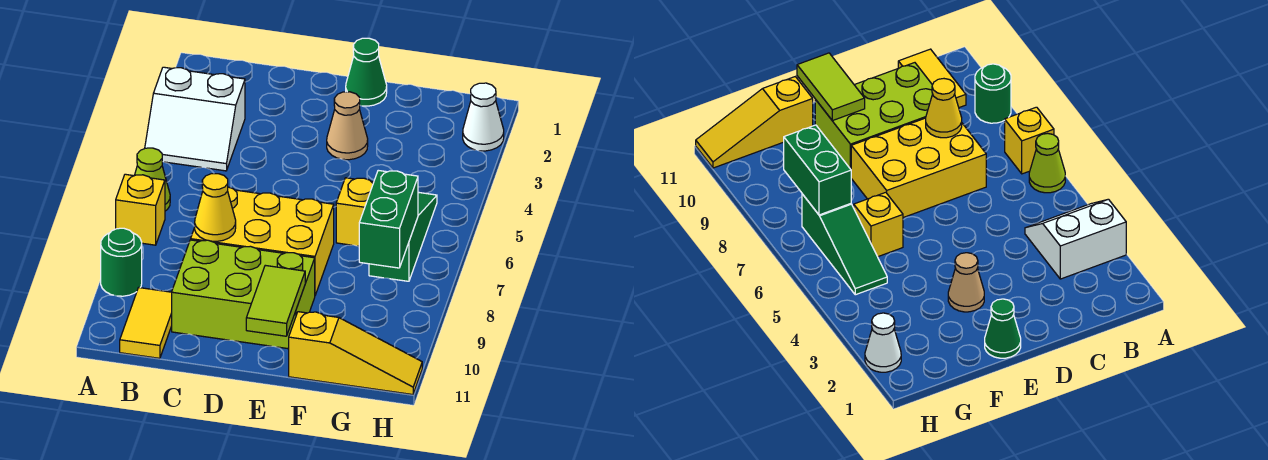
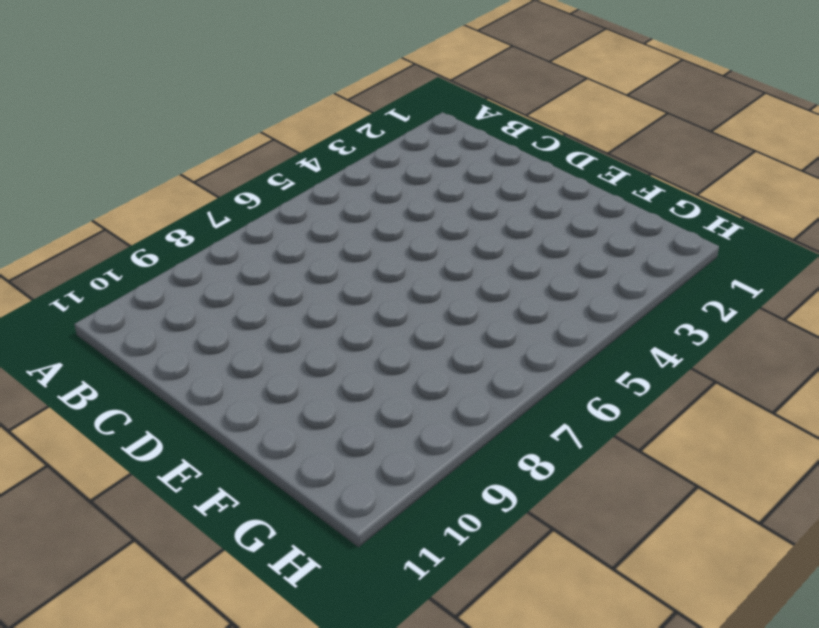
none -> white 2x2 slope [145,67,245,171]
none -> lime 1x1 cone [135,148,170,211]
none -> yellow 1x1 brick [116,174,165,245]

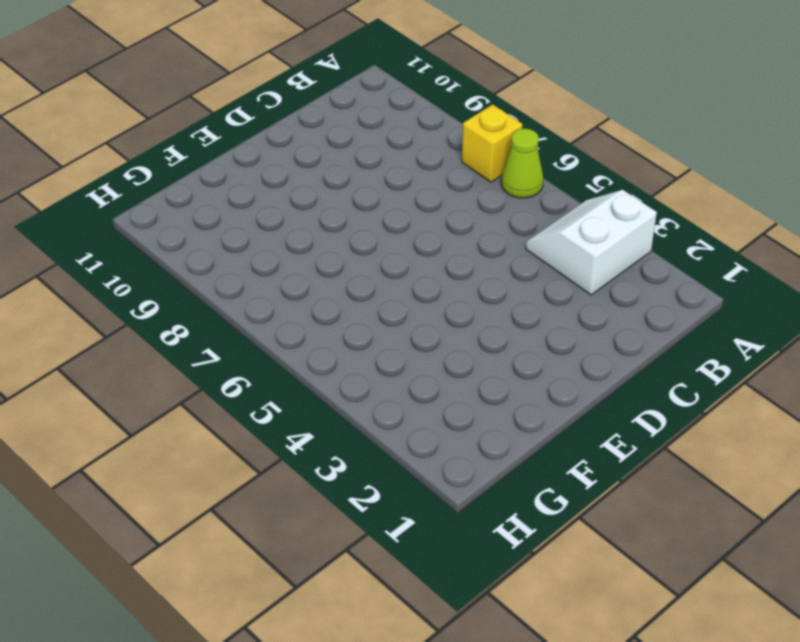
none -> green 1x1 round brick [101,228,142,296]
none -> yellow 1x2 tile [120,288,172,358]
none -> yellow 2x3 brick [191,187,334,295]

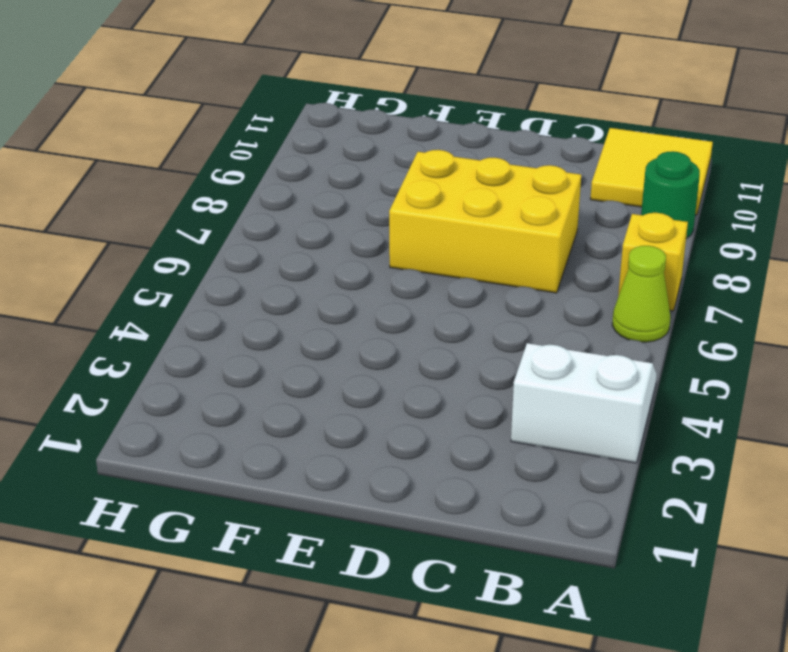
yellow 2x2 tile [590,128,713,215] -> yellow 1x2 tile [120,288,172,358]
none -> lime 2x3 brick [172,240,315,349]
none -> green 1x1 cone [346,38,387,106]
none -> tan 1x1 cone [327,92,368,160]

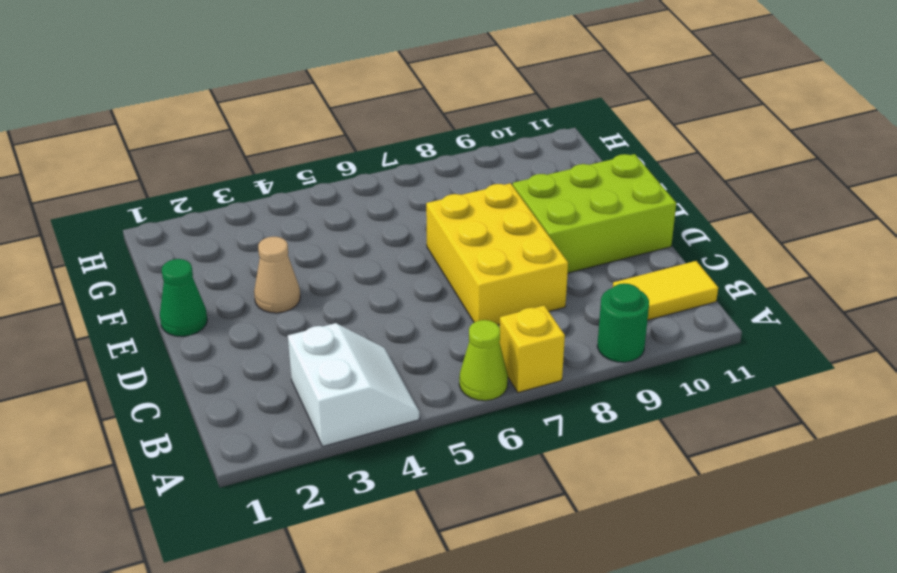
lime 2x3 brick [513,154,676,273] -> lime 2x3 brick turned to [172,240,315,349]
none -> yellow 1x1 brick [336,178,374,246]
none -> yellow 1x3 slope [289,312,422,395]
none -> green 1x3 slope [369,192,437,281]

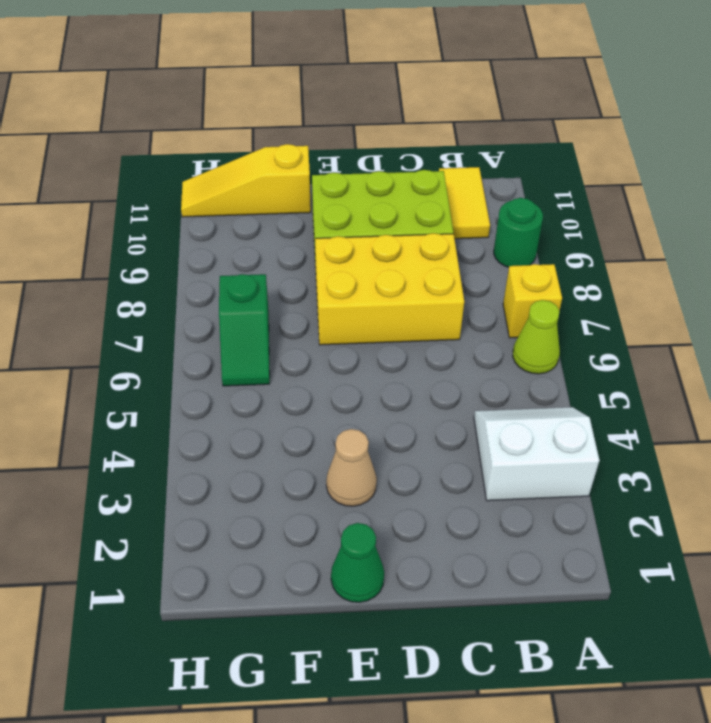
green 1x2 slope [219,274,270,386] -> green 1x3 slope [369,192,437,281]
none -> yellow 1x1 brick [336,178,374,246]
none -> white 1x1 cone [463,83,504,151]
none -> yellow 1x1 cone [195,174,236,241]

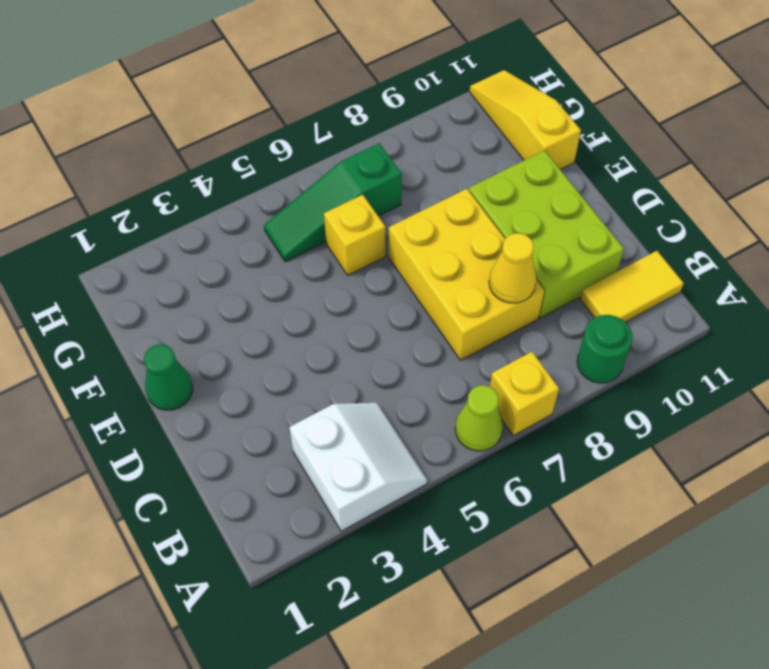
none -> tan 1x1 cone [327,92,368,160]
none -> white 1x1 cone [463,83,504,151]
none -> lime 1x2 tile [246,265,305,336]

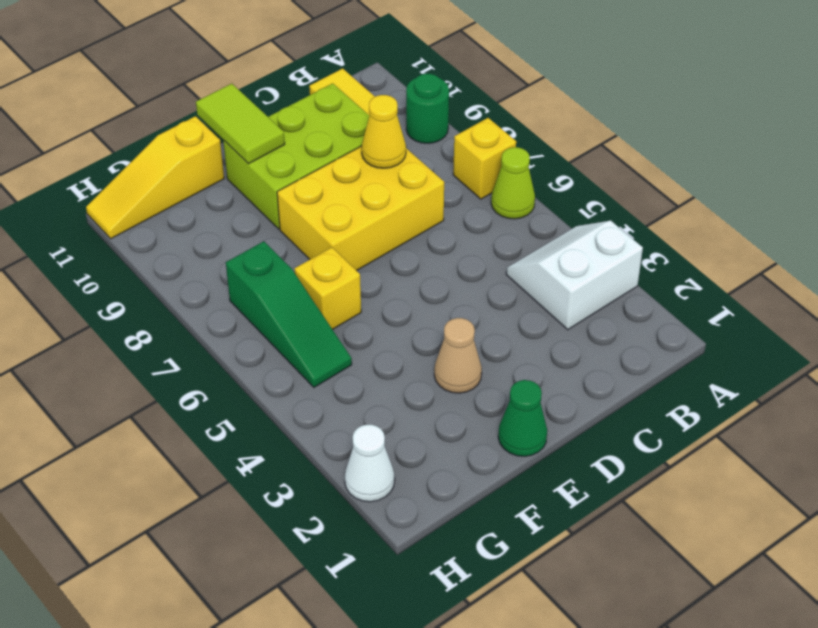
none -> green 1x2 brick [359,170,418,268]

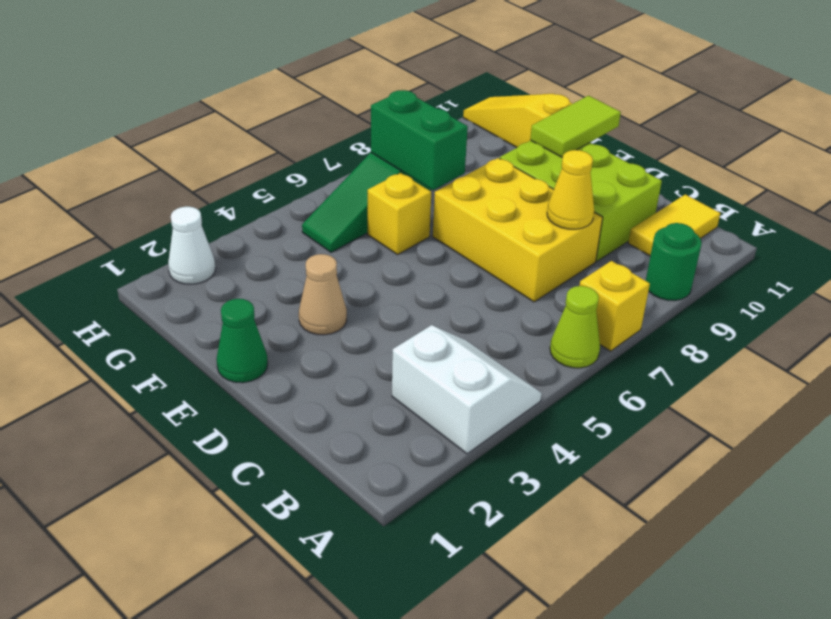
green 1x2 brick [371,90,468,190] -> green 1x2 brick turned to [359,170,418,268]

